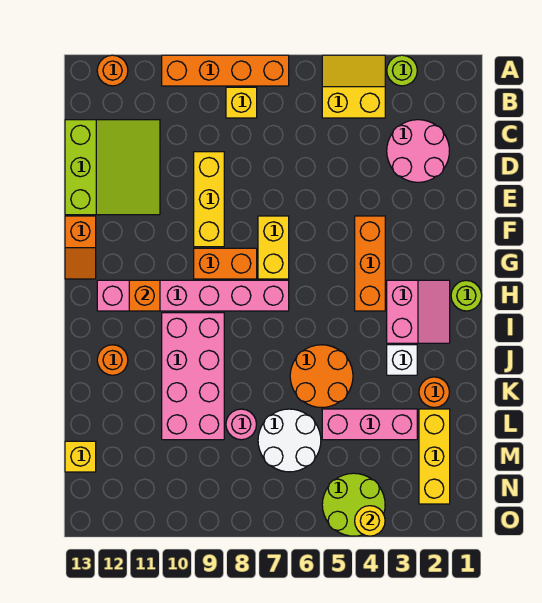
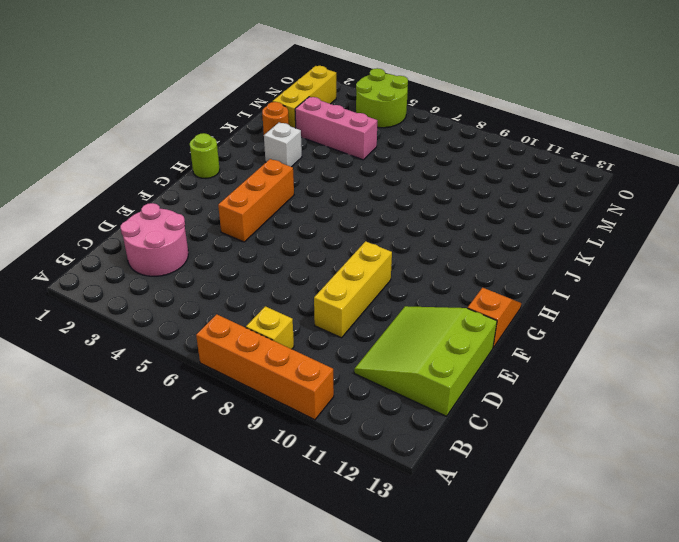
none -> lime 1x1 round brick [387,55,417,86]
none -> yellow 2x2 slope [322,55,385,118]
none -> orange 1x1 round brick [97,55,128,86]

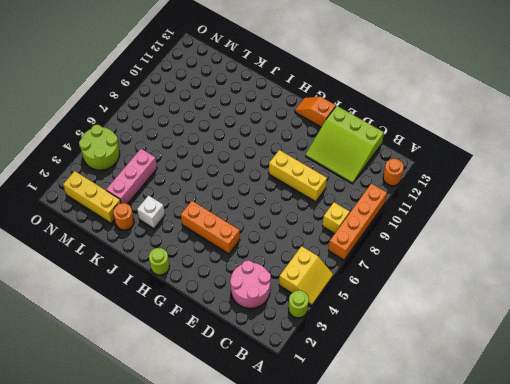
none -> yellow 1x2 brick [258,216,289,279]
none -> orange 1x2 brick [194,248,257,279]
none -> pink 2x2 slope [387,280,450,343]

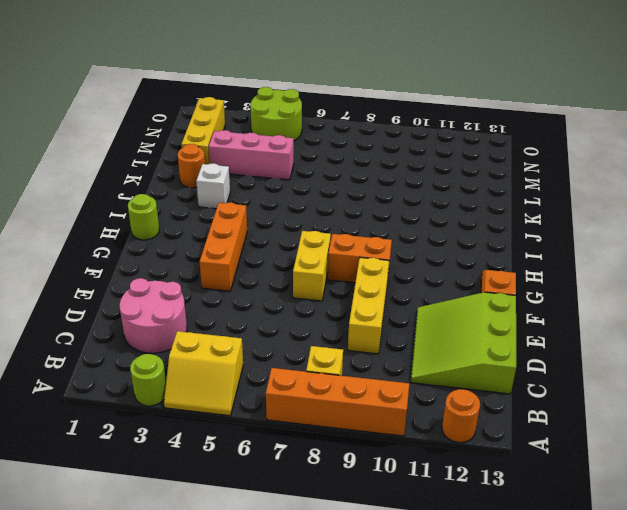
none -> pink 2x2 slope [387,280,450,343]
none -> pink 1x6 brick [97,280,289,311]
none -> pink 2x4 brick [162,313,224,440]

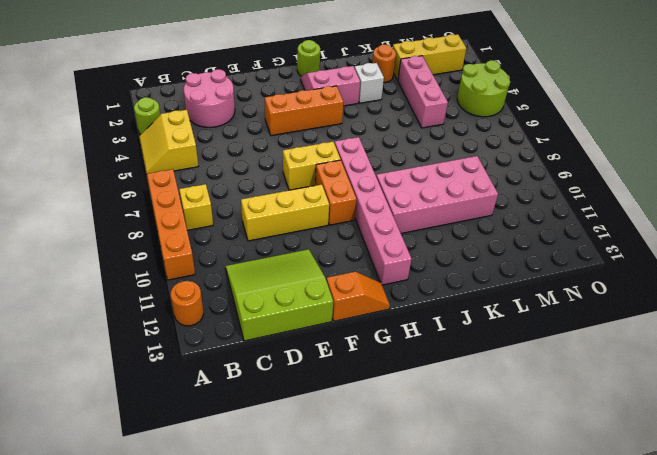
none -> orange 2x2 round brick [290,345,353,408]
none -> orange 1x1 round brick [97,345,128,375]
none -> white 2x2 round brick [258,409,321,472]

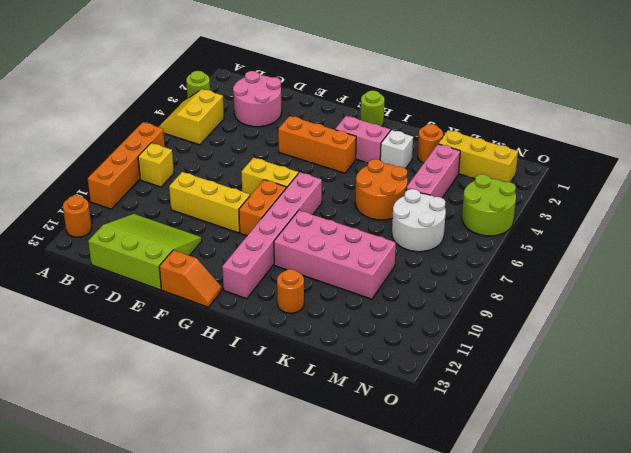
none -> pink 1x1 round brick [226,409,257,440]
none -> yellow 1x1 brick [65,441,96,472]
none -> orange 1x1 brick [129,280,160,311]

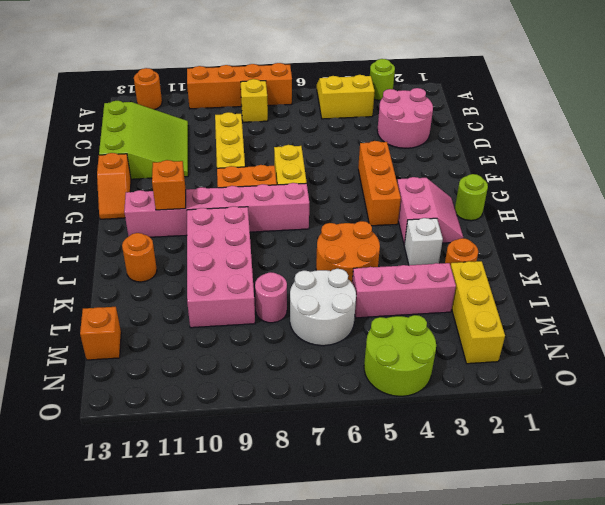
orange 1x1 brick [80,307,121,360] -> yellow 1x1 brick [65,441,96,472]
none -> yellow 1x1 round brick [355,506,385,536]

